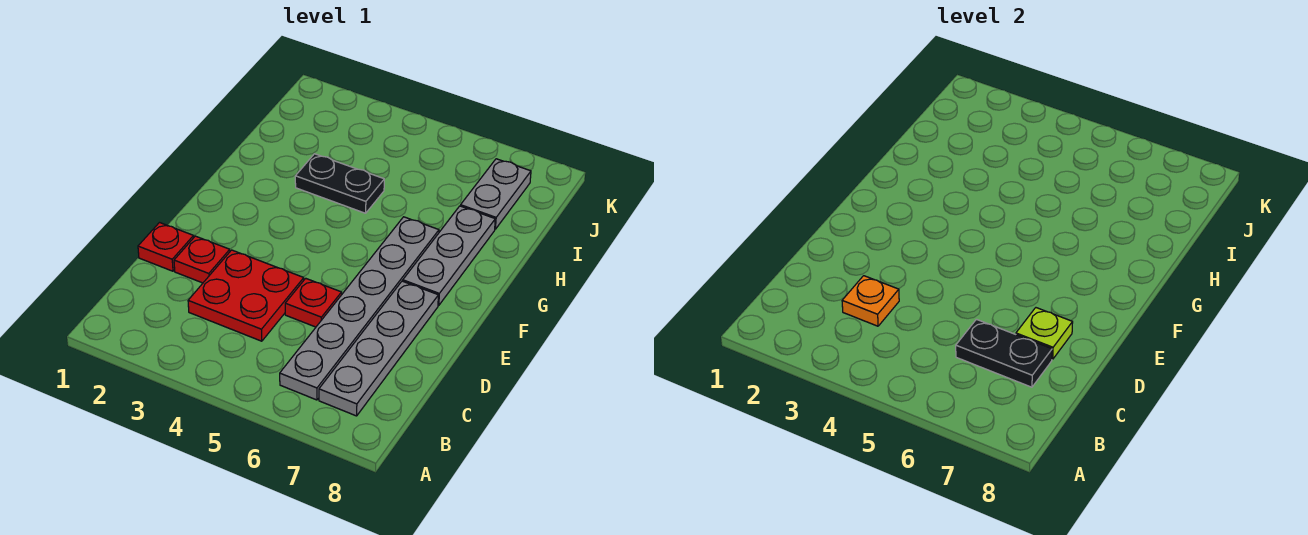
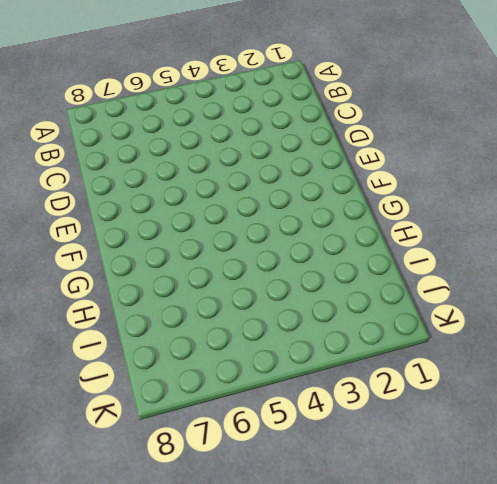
none -> grey 1x6 plate [280,217,439,400]
none -> grey 1x4 plate [319,281,438,416]
none -> red 2x2 plate [188,250,304,341]

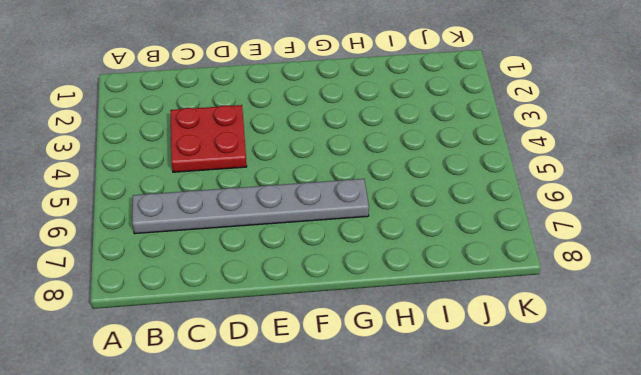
none -> grey 1x4 plate [319,281,438,416]
none -> red 1x1 plate [138,223,194,271]
none -> red 1x1 plate [174,236,230,283]

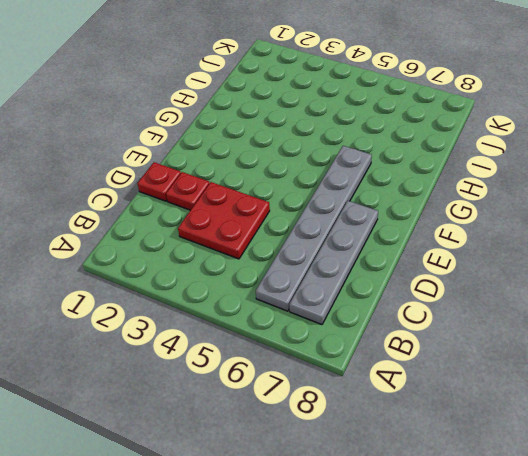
none -> red 1x1 plate [285,278,342,327]
none -> grey 1x3 plate [403,206,495,306]
none -> black 1x2 plate [295,154,384,213]

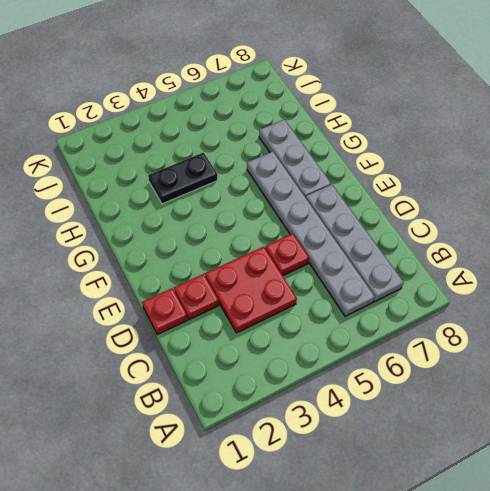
none -> grey 1x2 plate [461,159,531,229]
none -> orange 1x1 plate [842,276,899,326]
none -> black 1x2 plate [956,319,1052,387]

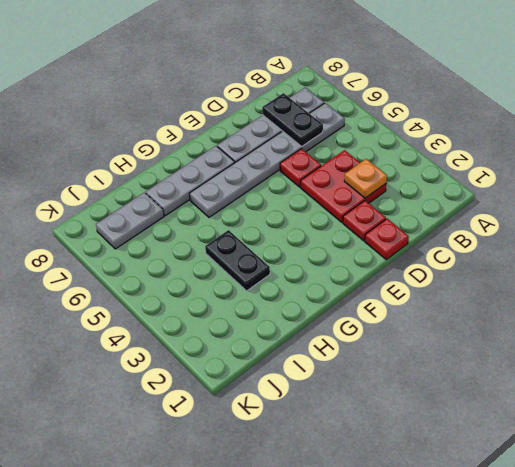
none -> lime 1x1 plate [1016,308,1073,359]

